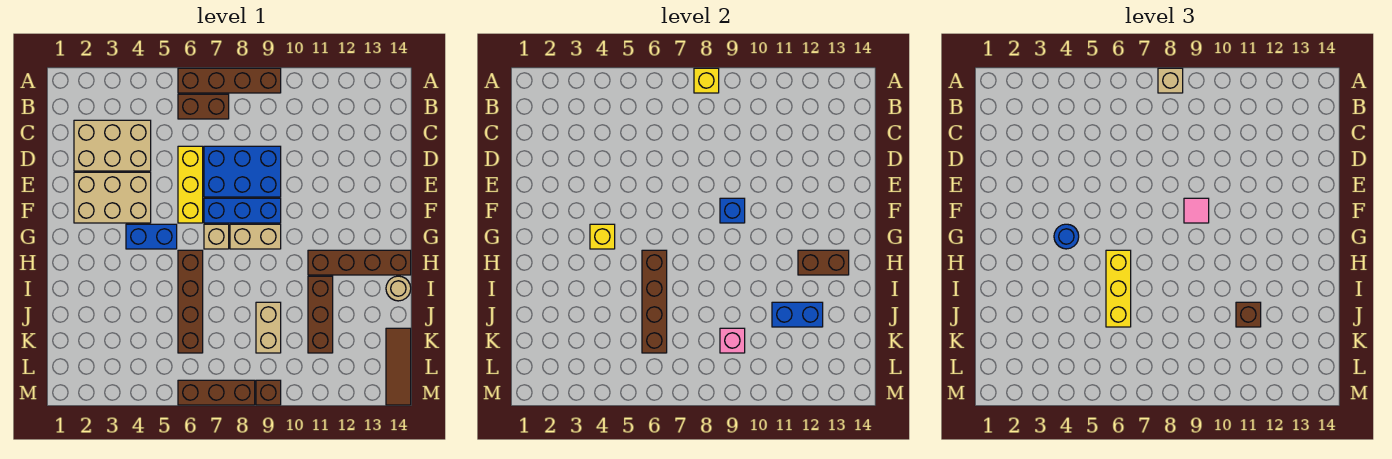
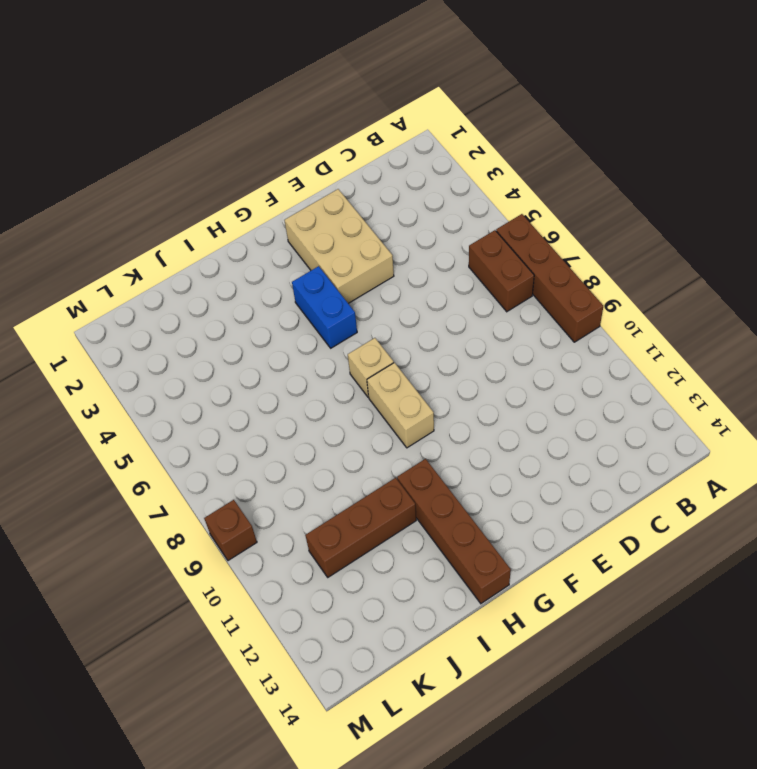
none -> tan 2x3 brick [74,120,151,171]
none -> yellow 1x3 brick [178,146,203,223]
none -> blue 2x3 brick [204,146,281,197]
none -> blue 1x3 brick [204,198,281,223]

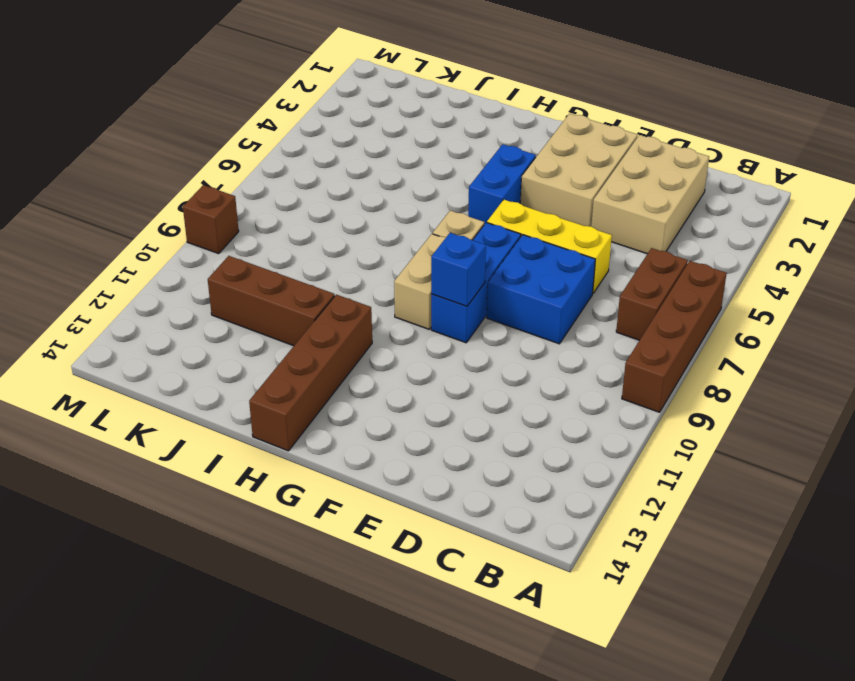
blue 2x2 brick [487,235,595,344] -> blue 2x3 brick [204,146,281,197]
none -> brown 1x4 brick [178,250,203,353]
none -> tan 1x1 round brick [386,276,411,301]
none -> tan 1x2 brick [256,302,281,353]
none -> brown 1x3 tile [386,328,411,405]

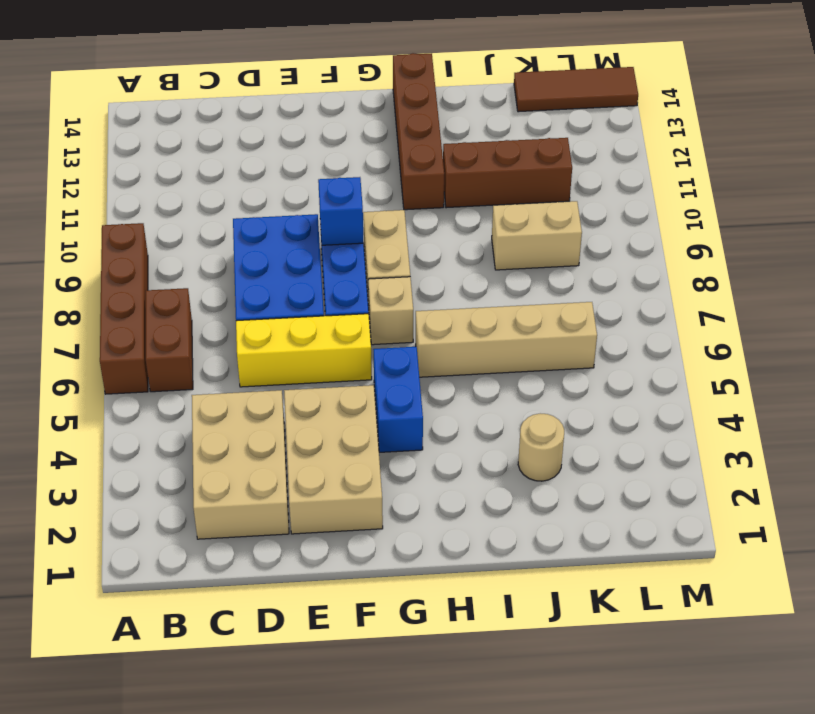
tan 1x4 brick [416,302,597,377] -> brown 1x4 brick [178,250,203,353]
tan 1x1 round brick [518,413,564,481] -> tan 1x1 round brick moved to [386,276,411,301]
none -> brown 1x3 brick [178,380,255,405]
none -> brown 1x1 brick [256,380,281,405]
none -> yellow 1x1 brick [694,68,719,93]
none -> yellow 1x1 brick [590,224,615,249]

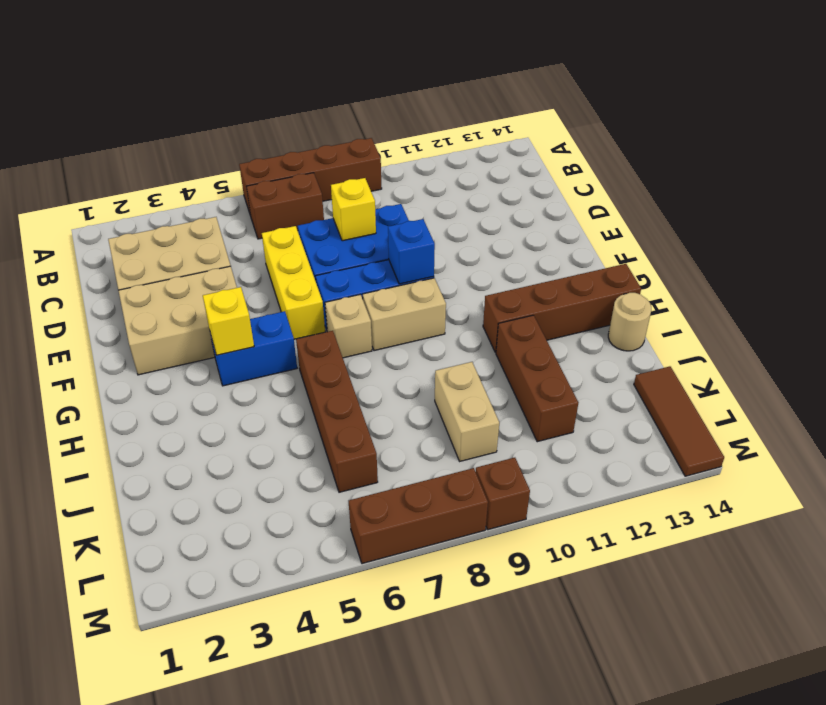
yellow 1x1 brick [331,178,376,241] -> yellow 1x1 brick moved to [694,68,719,93]
none -> brown 1x4 brick [642,250,667,353]
none -> brown 1x2 brick [798,250,849,275]
none -> blue 1x2 brick [772,302,823,327]
none -> pink 1x1 brick [720,328,745,353]

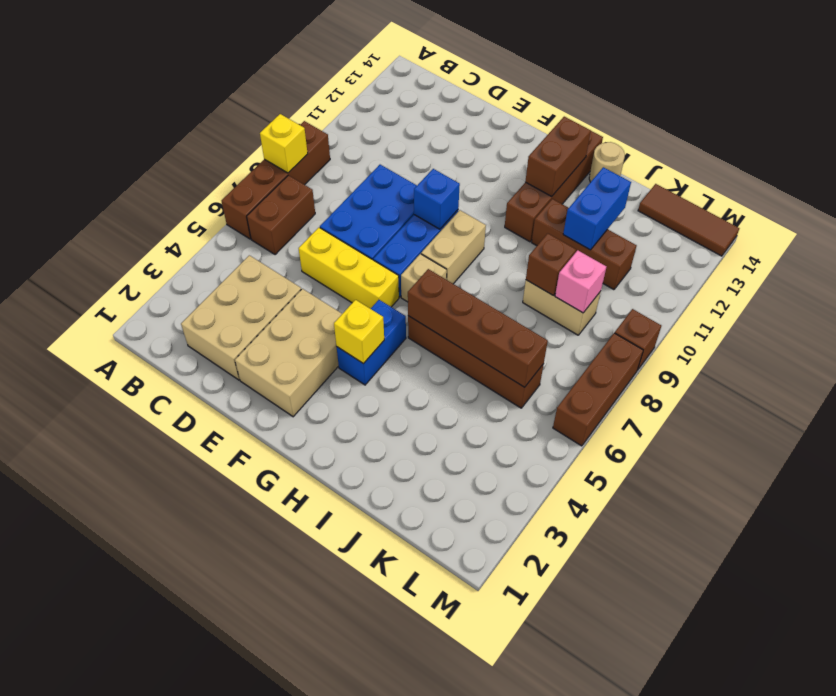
brown 1x1 brick [526,233,576,295] -> brown 1x1 brick moved to [1236,302,1261,327]
none -> tan 1x1 brick [1158,68,1183,93]
none -> pink 1x1 tile [1184,198,1209,223]
none -> blue 1x1 round brick [1054,224,1079,249]
none -> yellow 1x3 brick [1106,250,1131,327]

